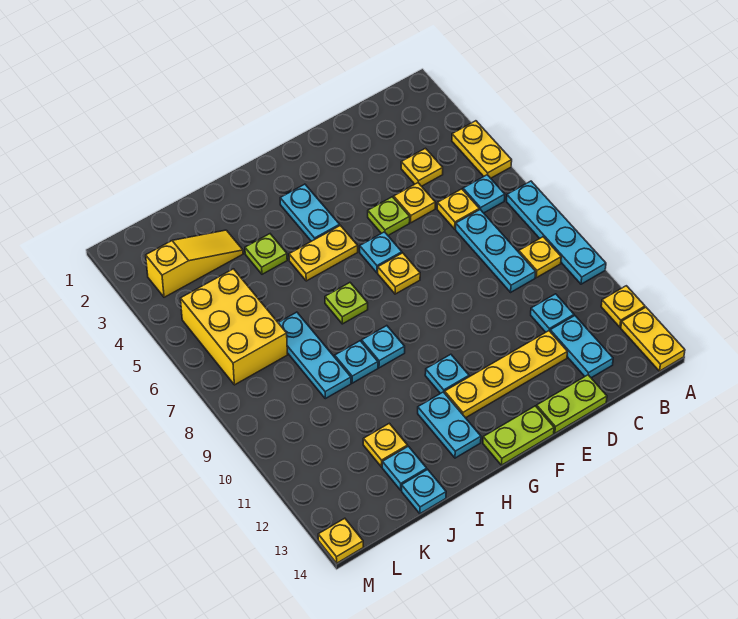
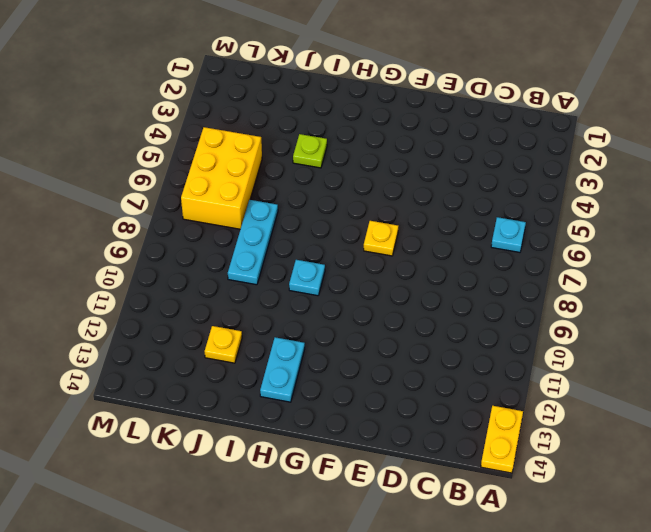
none -> yellow 1x2 plate [452,121,512,178]
none -> cyan 1x4 plate [507,181,606,284]
none -> yellow 1x1 plate [601,286,645,327]
none -> yellow 1x1 plate [519,237,561,278]

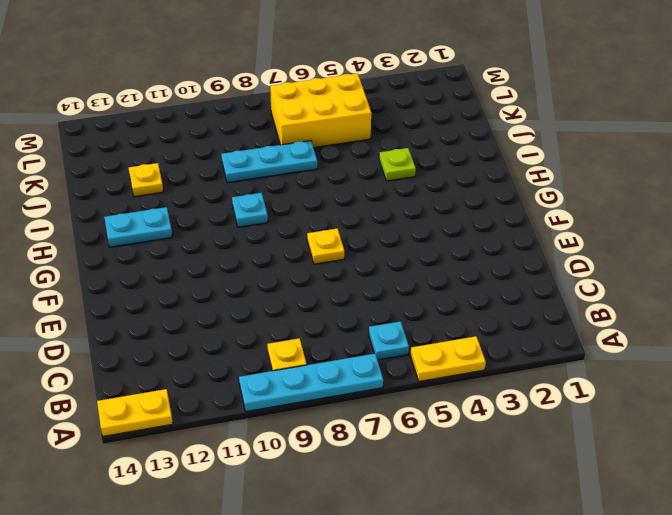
none -> yellow 1x1 plate [601,286,645,327]
none -> yellow 1x1 plate [401,148,443,186]
none -> yellow 1x1 plate [437,189,479,229]
none -> cyan 1x3 plate [456,210,536,292]

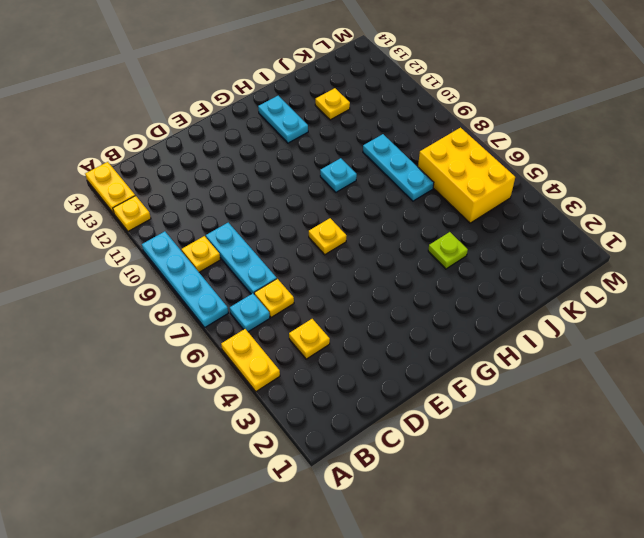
none -> cyan 1x1 plate [531,294,574,332]
none -> cyan 1x2 plate [550,316,613,378]
none -> yellow 1x1 plate [394,183,435,223]
none -> yellow 1x4 plate [445,331,567,418]

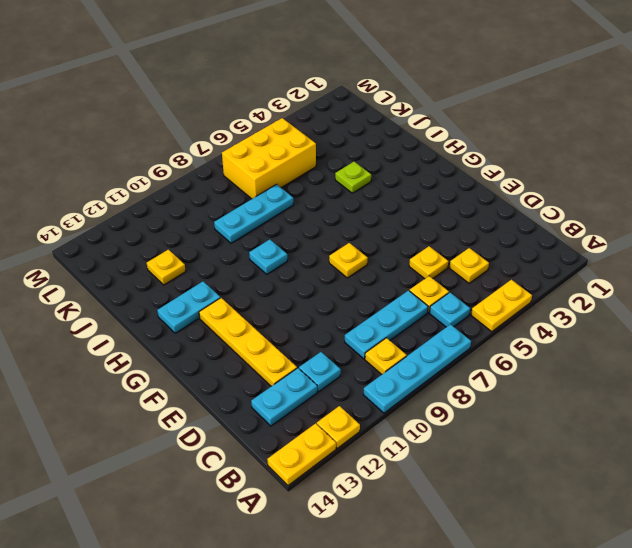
none -> lime 1x2 plate [537,375,607,433]
none -> lime 1x1 plate [368,197,410,235]
none -> cyan 1x1 plate [360,232,402,273]
none -> lime 1x2 plate [483,406,554,465]

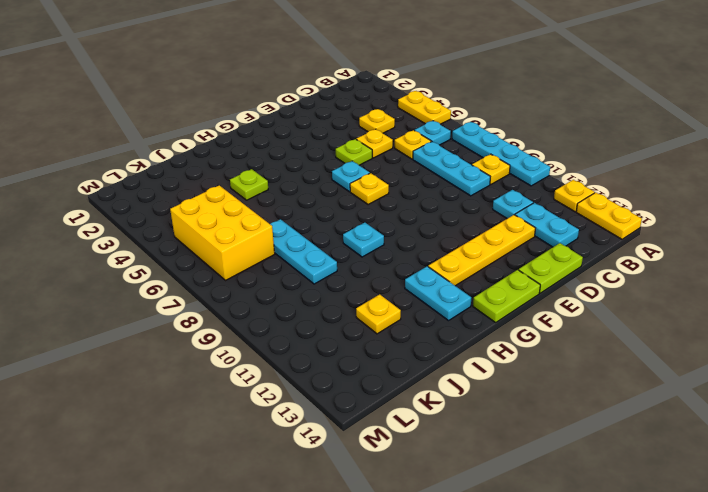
none -> cyan 1x2 plate [280,184,340,241]
none -> yellow 1x2 plate [289,225,358,281]
none -> cyan 1x1 plate [425,354,469,394]
none -> lime 1x1 plate [325,283,368,324]

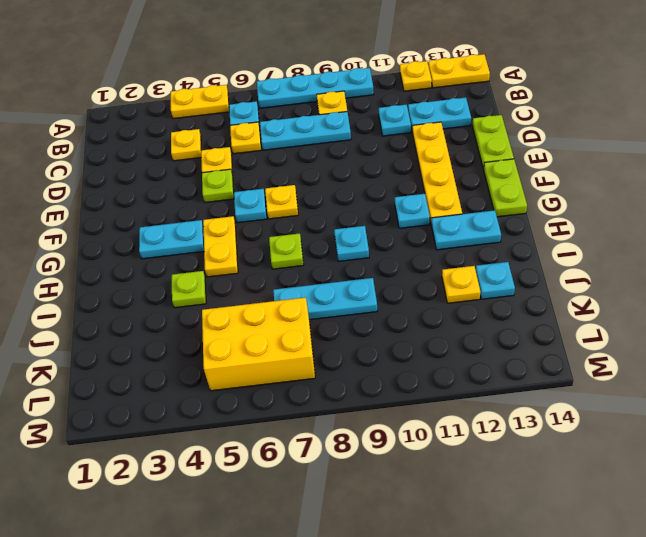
none -> cyan 1x1 plate [335,341,378,383]
none -> yellow 1x3 slope [146,230,243,297]
none -> cyan 1x1 plate [402,469,446,514]
none -> yellow 1x1 plate [318,518,363,563]

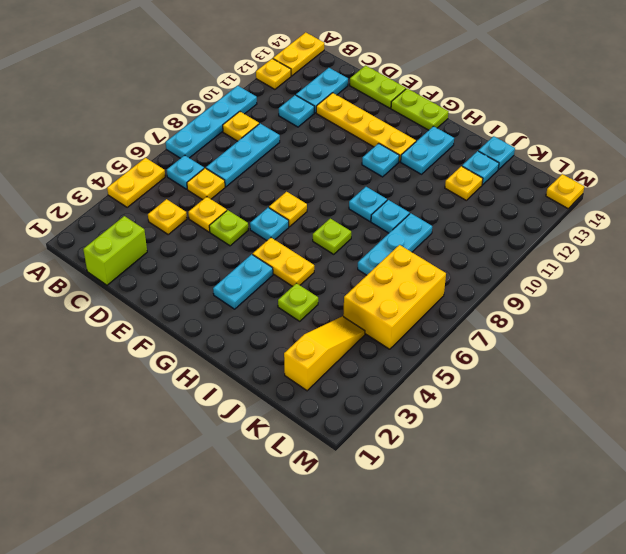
lime 1x2 brick [83,216,147,285] -> none
yellow 1x3 slope [284,316,365,391] -> yellow 1x3 slope turned to [146,230,243,297]

